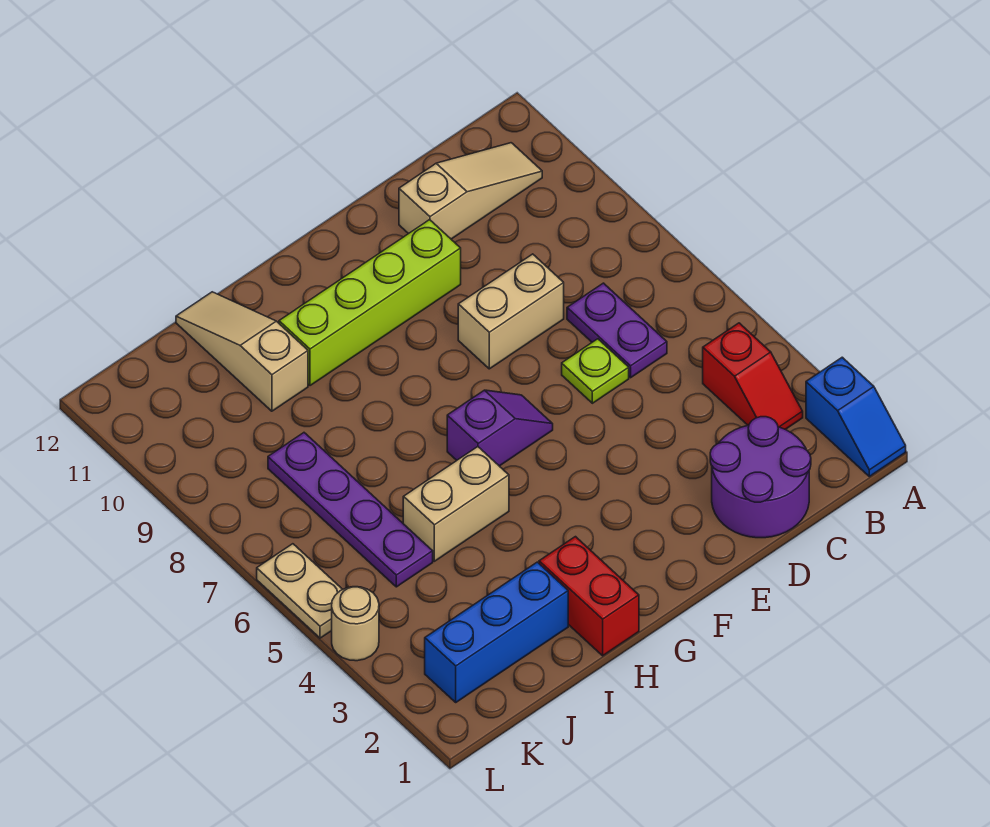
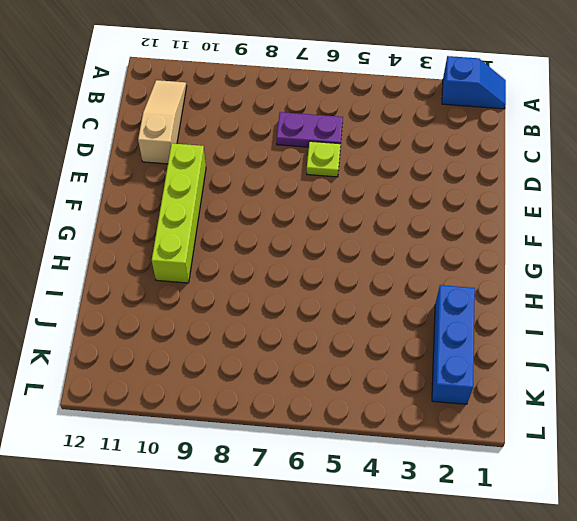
none -> red 1x2 slope [703,323,803,429]
none -> purple 2x2 round brick [710,417,811,538]
none -> tan 1x2 brick [458,254,564,369]

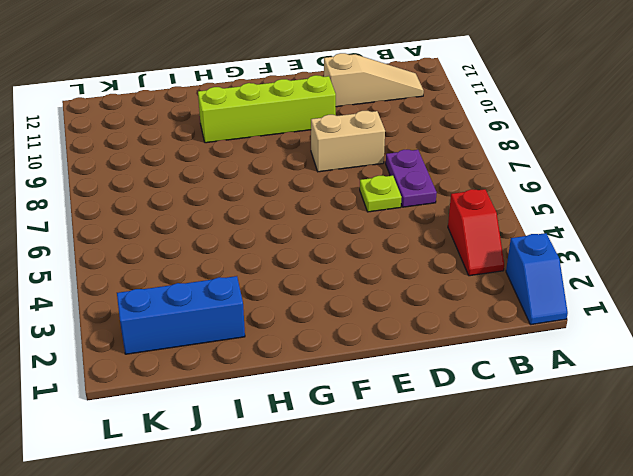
none -> purple 2x2 round brick [710,417,811,538]
none -> purple 1x2 slope [447,390,553,466]
none -> red 1x2 brick [539,537,639,656]

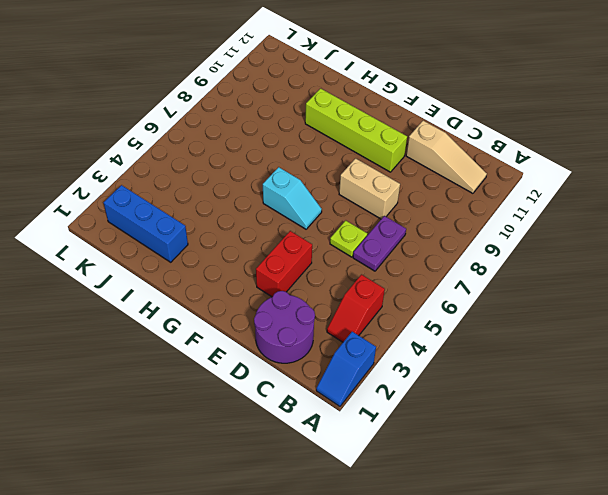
red 1x2 brick [256,231,312,297] -> red 1x2 brick moved to [539,537,639,656]
cyan 1x2 slope [263,167,322,229] -> purple 1x2 slope [447,390,553,466]
none -> tan 1x2 brick [403,447,509,561]
none -> tan 1x3 slope [176,292,308,411]
none -> purple 1x4 plate [268,433,433,587]

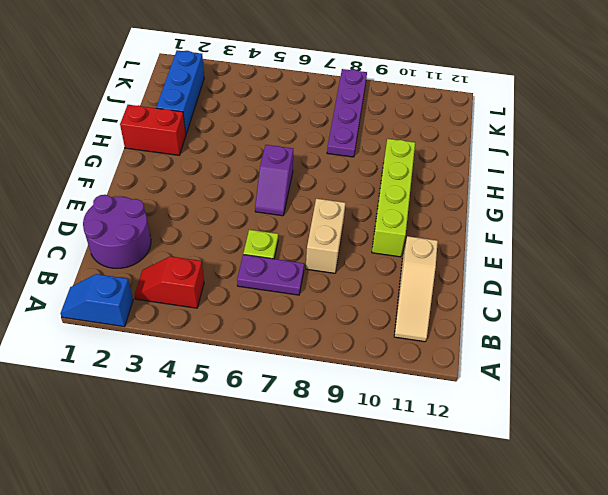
purple 1x4 plate [327,69,367,157] -> purple 1x4 plate turned to [268,433,433,587]
none -> tan 1x2 brick [403,447,509,561]
none -> tan 1x3 slope [176,292,308,411]
none -> tan 1x1 round brick [332,587,379,661]

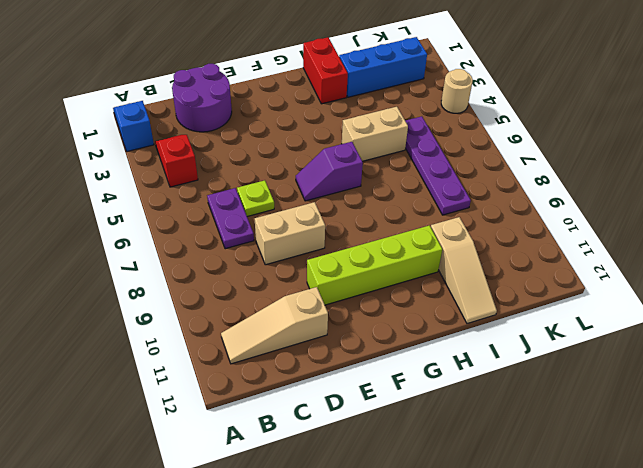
none -> tan 1x2 plate [257,544,343,638]

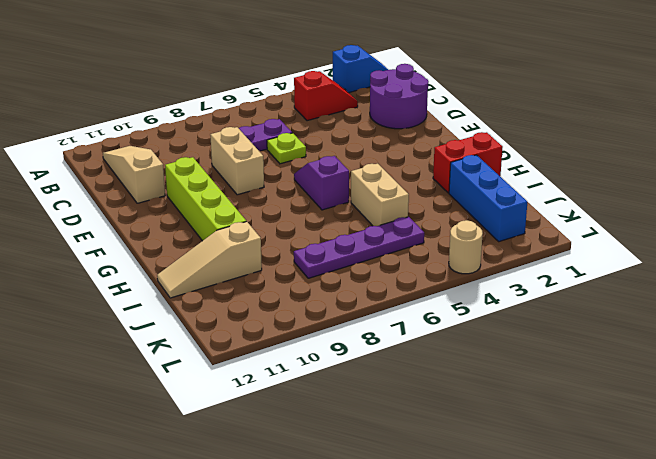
none -> tan 1x2 plate [257,544,343,638]

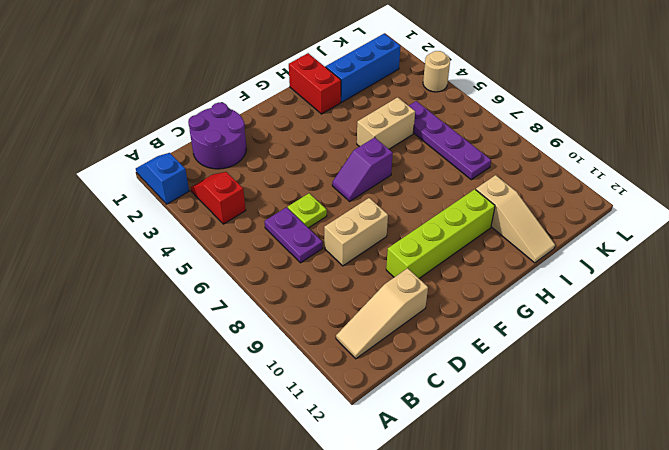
none -> tan 1x2 plate [257,544,343,638]

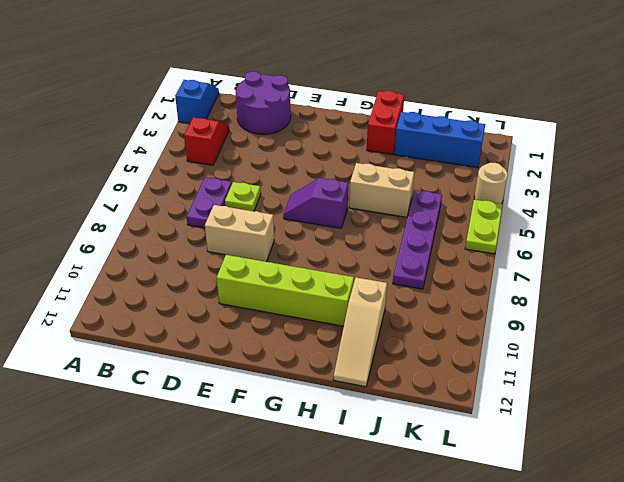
lime 1x2 plate [465,200,503,254] -> tan 1x2 plate [257,544,343,638]
none -> tan 1x3 slope [399,143,542,239]

